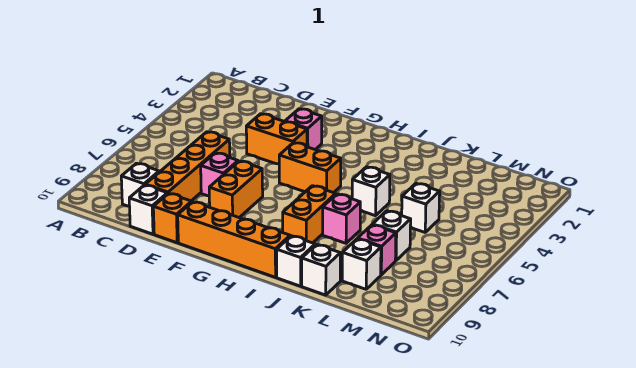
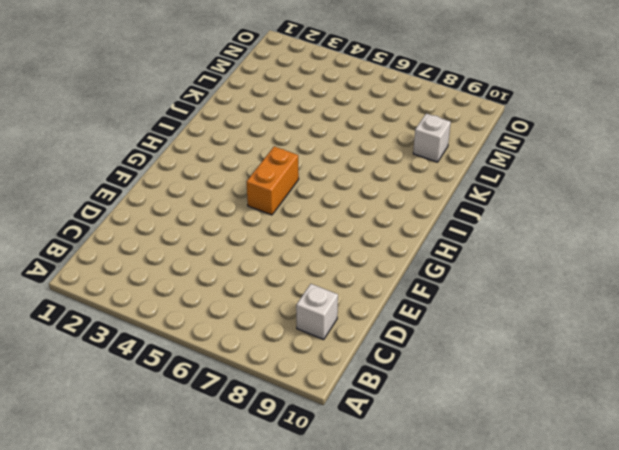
none -> orange 1x4 brick [145,132,230,201]
none -> white 1x1 brick [129,185,167,234]
none -> orange 1x2 brick [246,114,307,164]

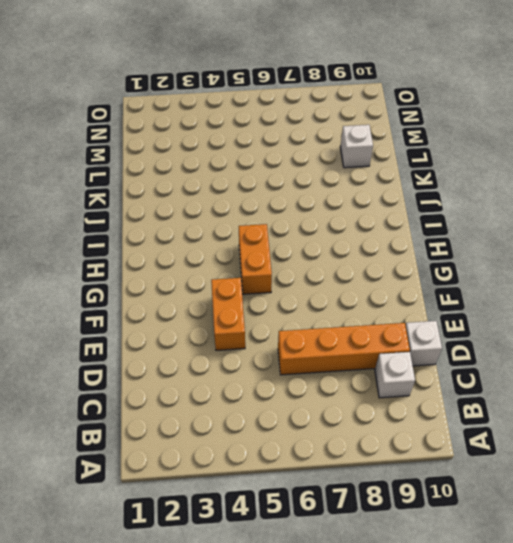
none -> pink 1x1 brick [201,153,238,196]
none -> orange 1x1 brick [153,193,192,243]
none -> pink 1x1 brick [285,109,322,150]

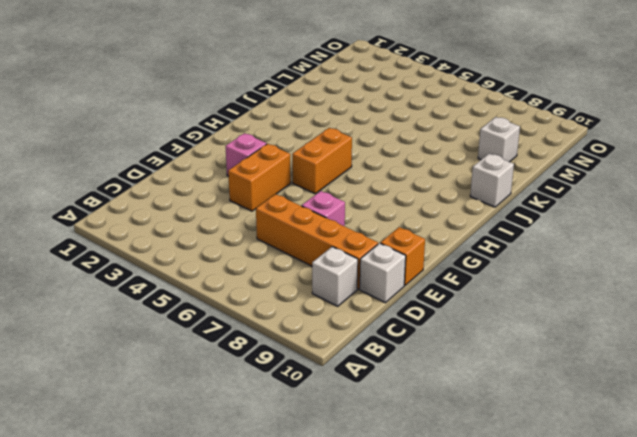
none -> orange 1x2 brick [209,161,263,218]
none -> orange 1x4 brick [178,202,290,277]
none -> orange 1x2 brick [283,186,336,243]

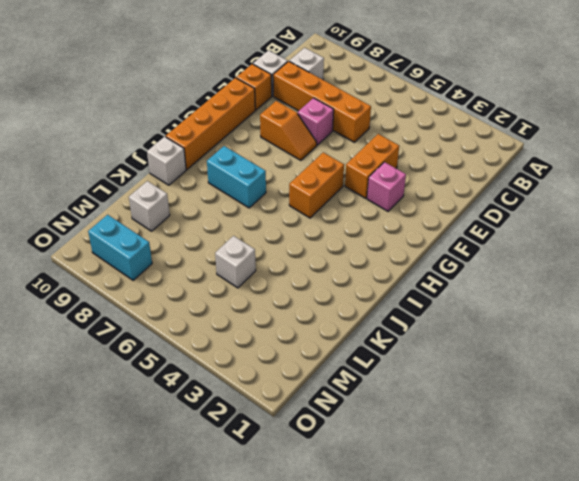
orange 1x2 slope [260,101,317,160] -> orange 1x2 brick [209,161,263,218]
cyan 1x2 brick [207,146,266,208] -> orange 1x2 brick [283,186,336,243]
cyan 1x2 brick [88,215,152,280] -> none
none -> white 1x1 brick [352,167,390,216]
none -> pink 1x1 brick [323,194,360,243]
none -> white 1x1 brick [302,245,340,295]

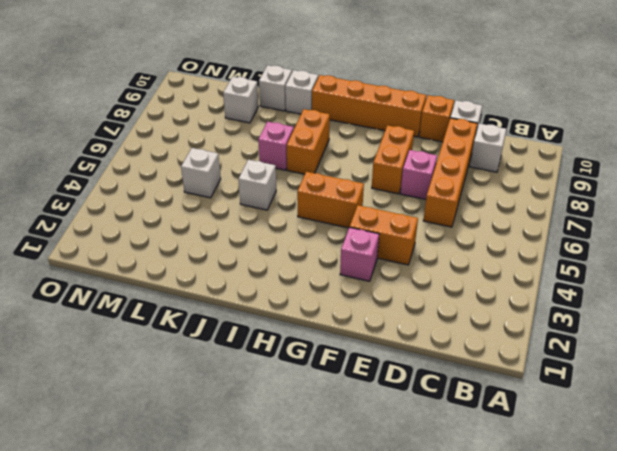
none -> white 1x1 brick [373,211,411,261]
none -> pink 1x1 brick [358,225,396,275]

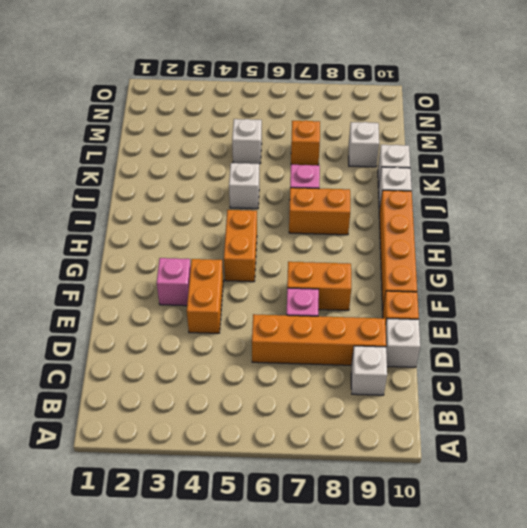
orange 1x1 brick [291,120,320,165] -> white 1x1 brick [373,211,411,261]
none -> pink 1x1 brick [358,225,396,275]

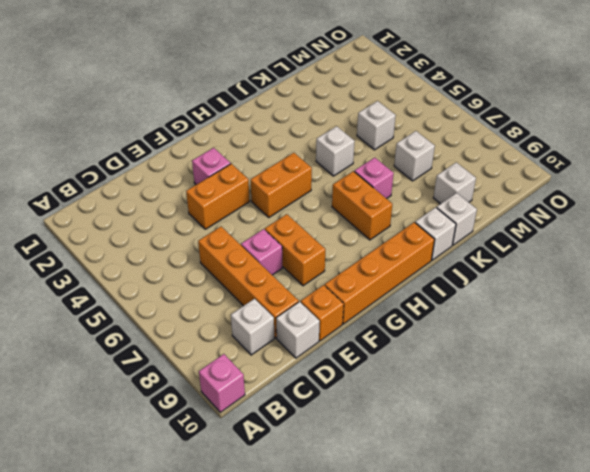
pink 1x1 brick [199,354,245,412] -> pink 1x1 brick moved to [358,225,396,275]

